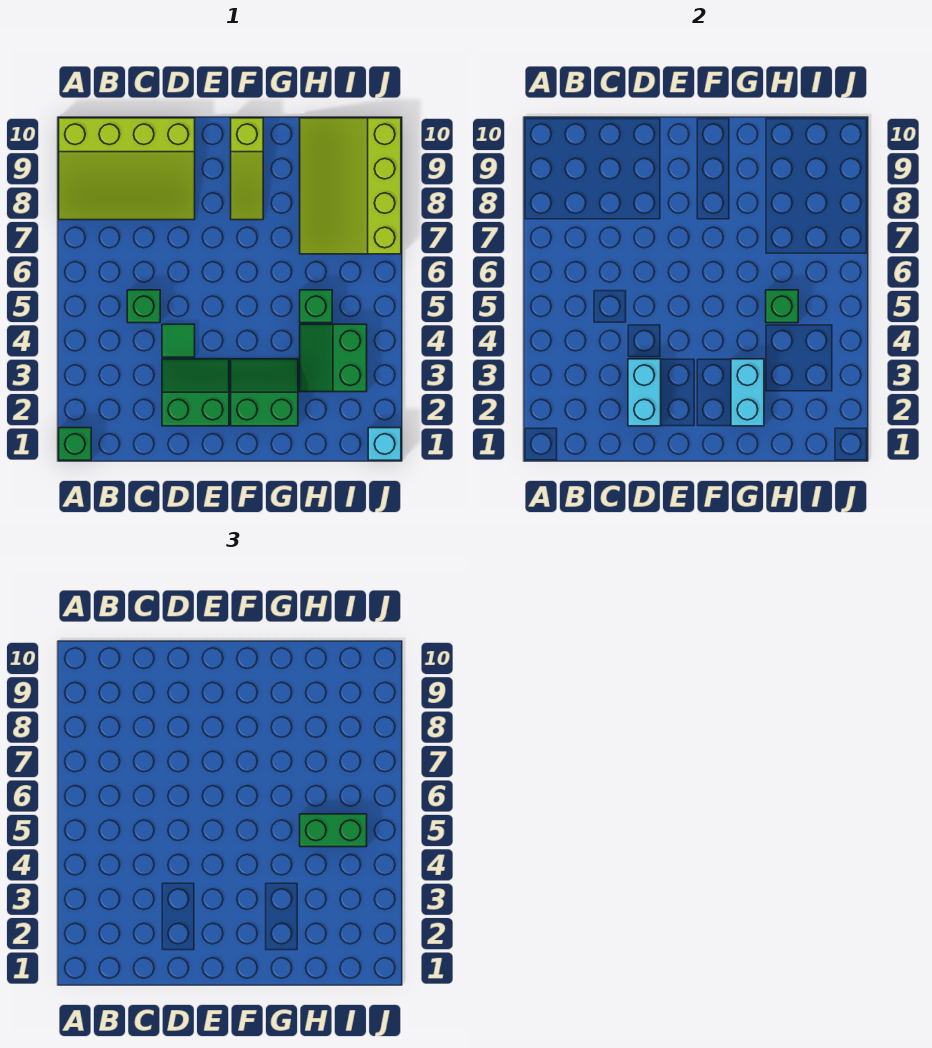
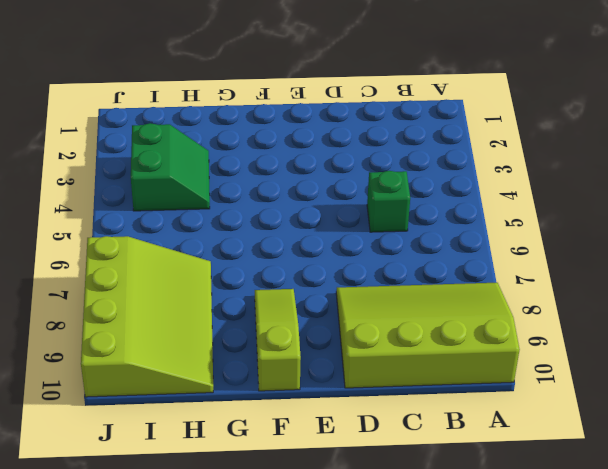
none -> green 1x1 brick [59,428,91,460]
none -> green 2x2 slope [162,359,229,426]
none -> green 1x1 tile [162,324,195,357]

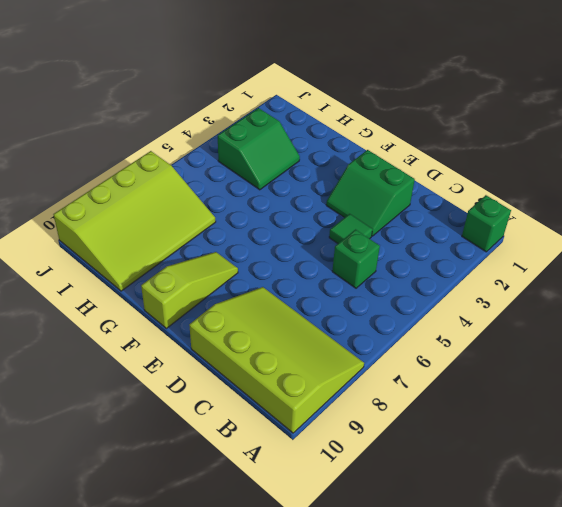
none -> green 2x2 slope [231,359,298,426]
none -> green 1x1 brick [300,290,332,323]
none -> cyan 1x1 brick [368,428,401,460]

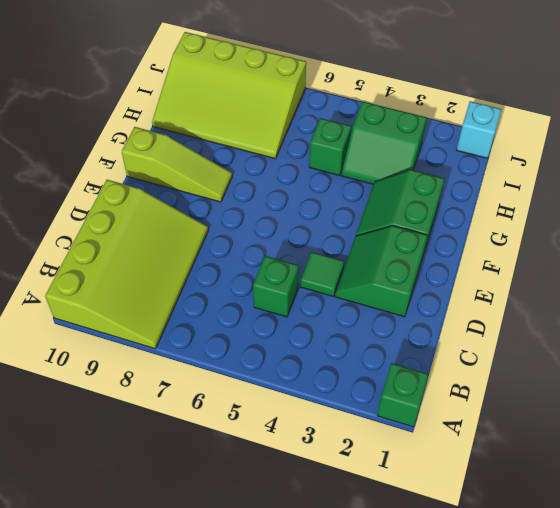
none -> cyan 1x2 brick [628,359,661,426]
none -> cyan 1x2 brick [731,359,764,426]
none -> green 1x1 brick [766,290,798,323]

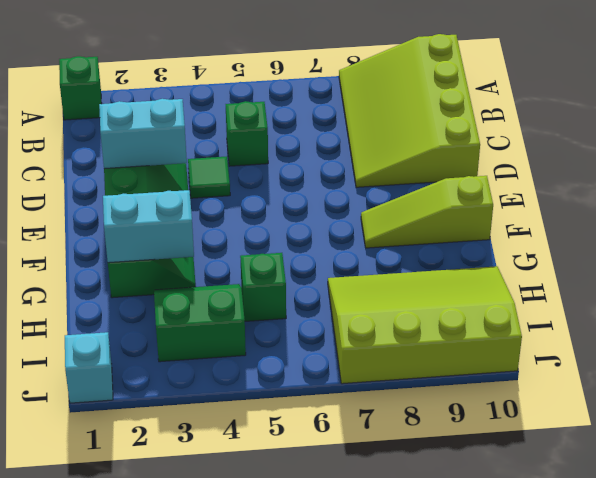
none -> green 1x1 brick [766,290,798,323]
none -> green 1x2 brick [300,814,367,847]

